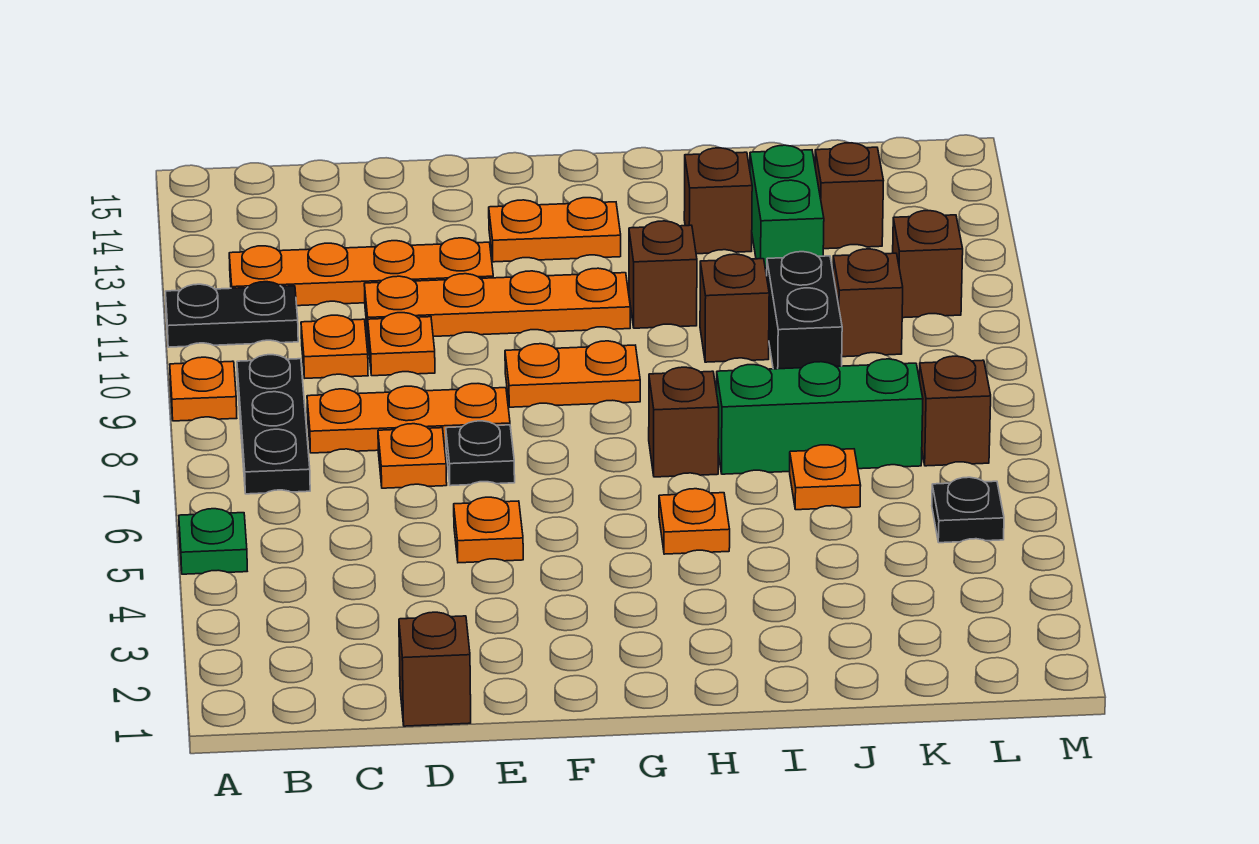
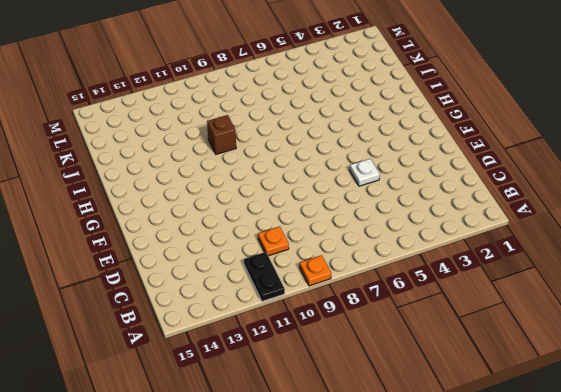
white 1x1 plate [350,159,380,186] -> orange 1x1 plate [454,497,523,563]
none -> green 1x1 plate [179,509,247,574]
none -> black 1x3 plate [237,355,310,494]
none -> orange 1x4 plate [229,238,493,306]

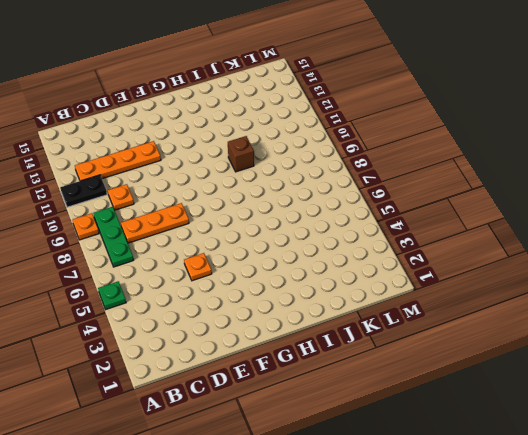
green 1x3 plate [93,207,134,267] -> black 1x3 plate [237,355,310,494]
none -> brown 1x1 brick [399,612,471,726]
none -> orange 1x1 plate [378,424,447,488]
none -> orange 1x1 plate [368,313,435,376]

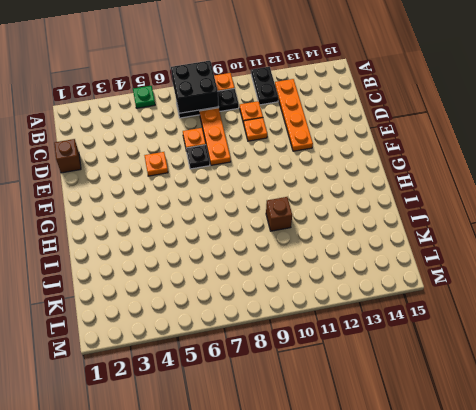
black 2x2 brick [171,61,218,113] -> none
none -> orange 1x4 plate [364,268,630,337]
none -> orange 1x2 plate [505,341,640,407]
none -> orange 1x2 plate [489,198,621,262]

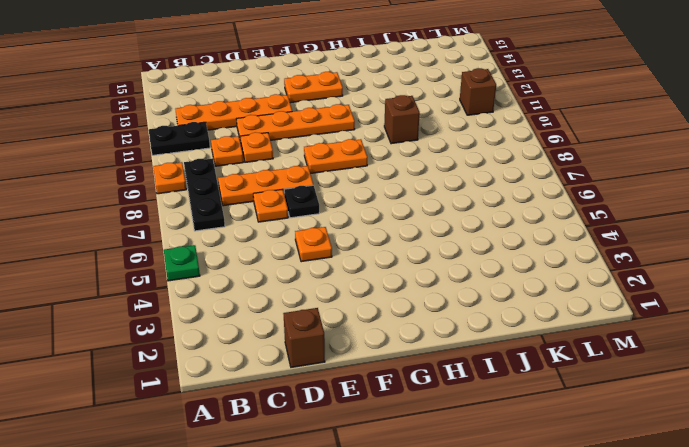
none -> orange 1x1 plate [659,489,730,554]
none -> brown 1x1 brick [649,367,719,477]
none -> brown 1x1 brick [629,221,697,328]

